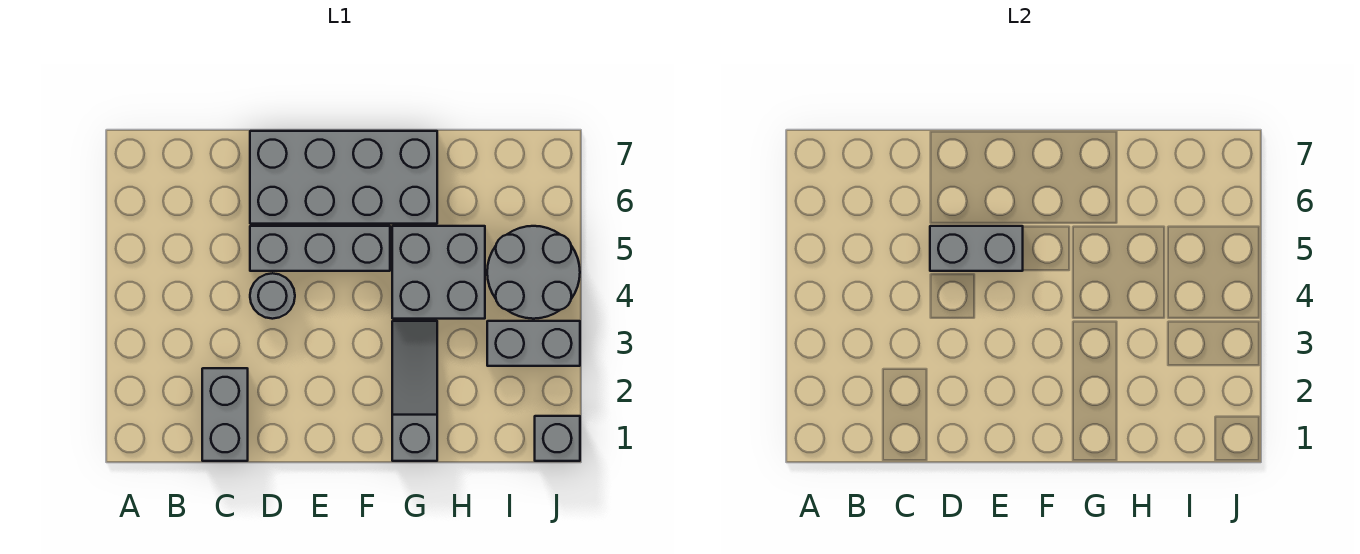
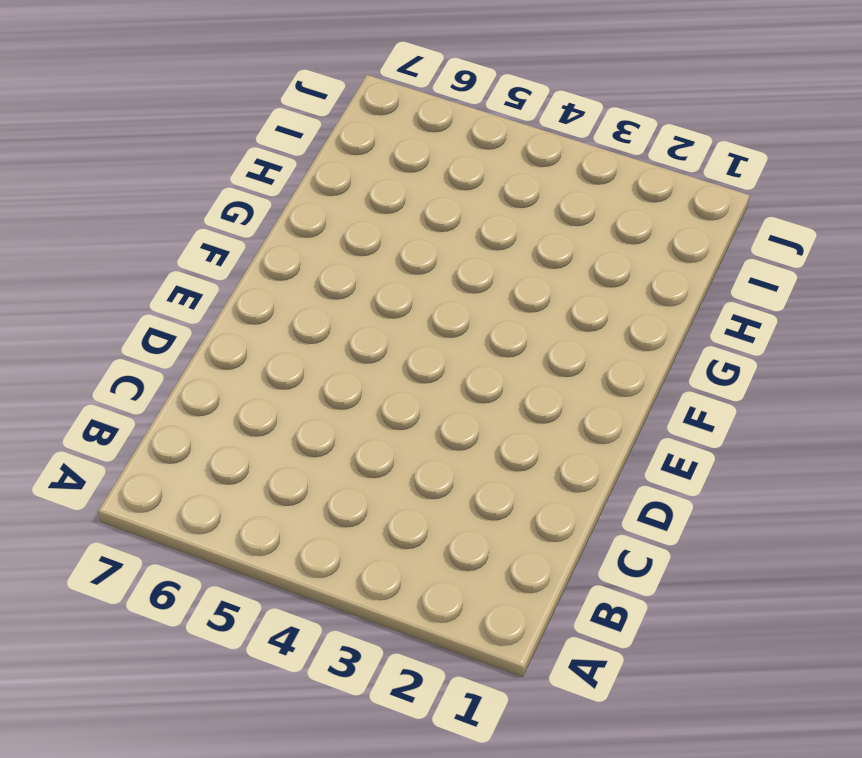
none -> grey 1x2 brick [202,368,248,461]
none -> grey 1x1 round brick [250,273,295,319]

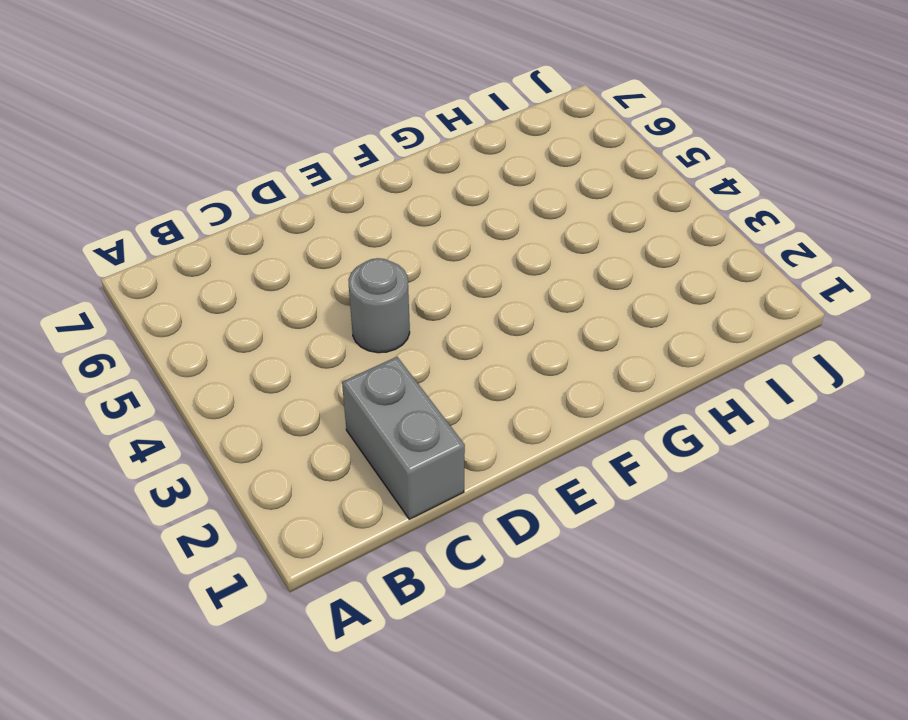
none -> grey 1x3 brick [250,226,390,271]
none -> grey 2x4 brick [250,131,437,224]

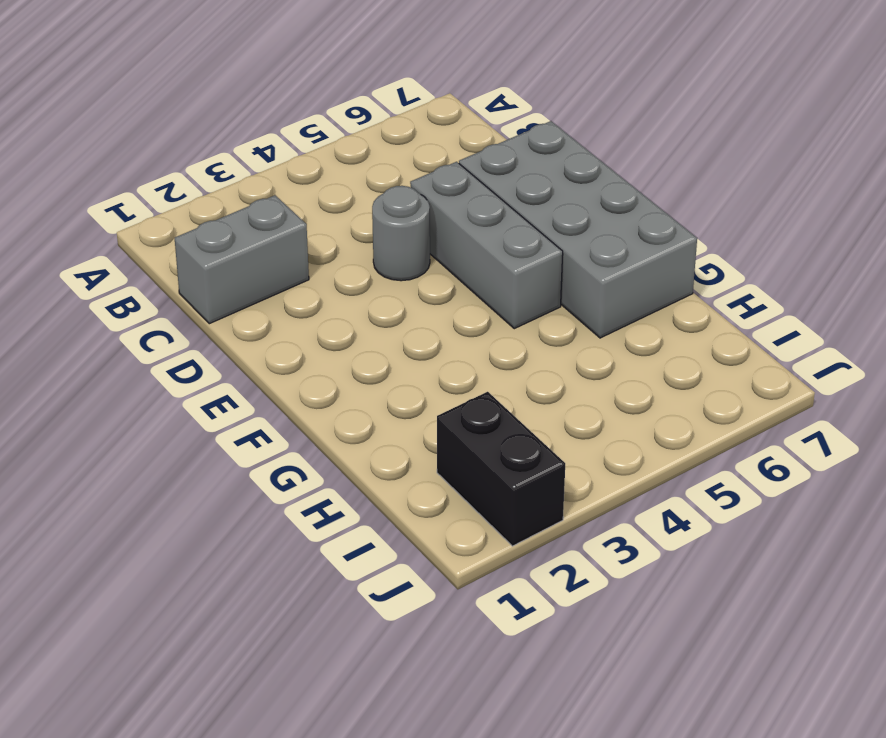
black 1x2 brick [437,392,565,546] -> none
none -> grey 1x3 slope [392,321,437,461]
none -> grey 2x2 brick [392,226,485,319]

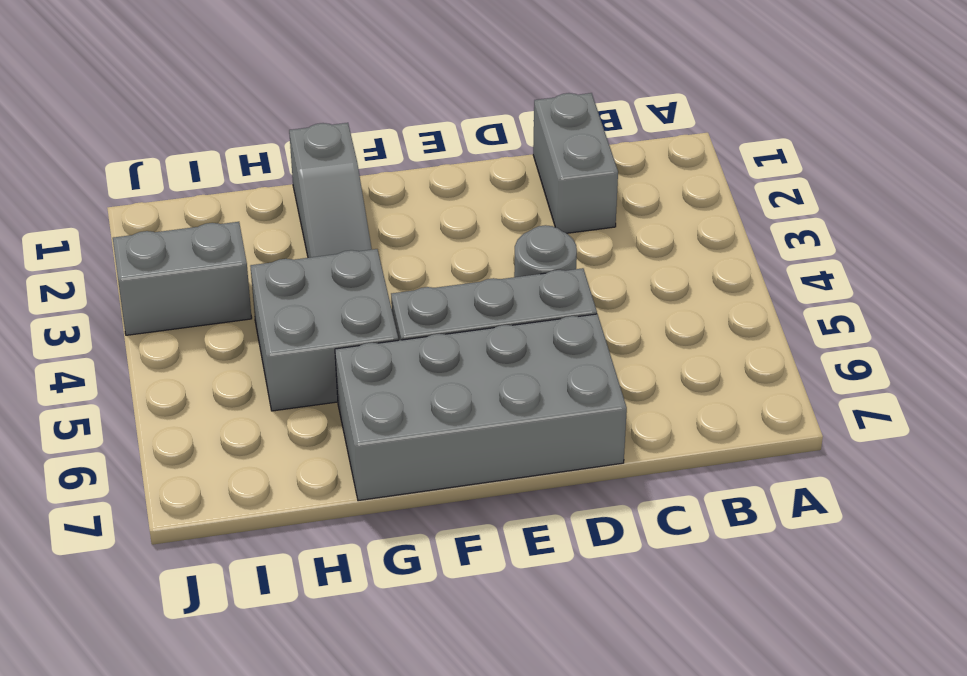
none -> grey 2x2 round brick [487,226,580,319]
none -> grey 1x1 brick [535,416,580,461]

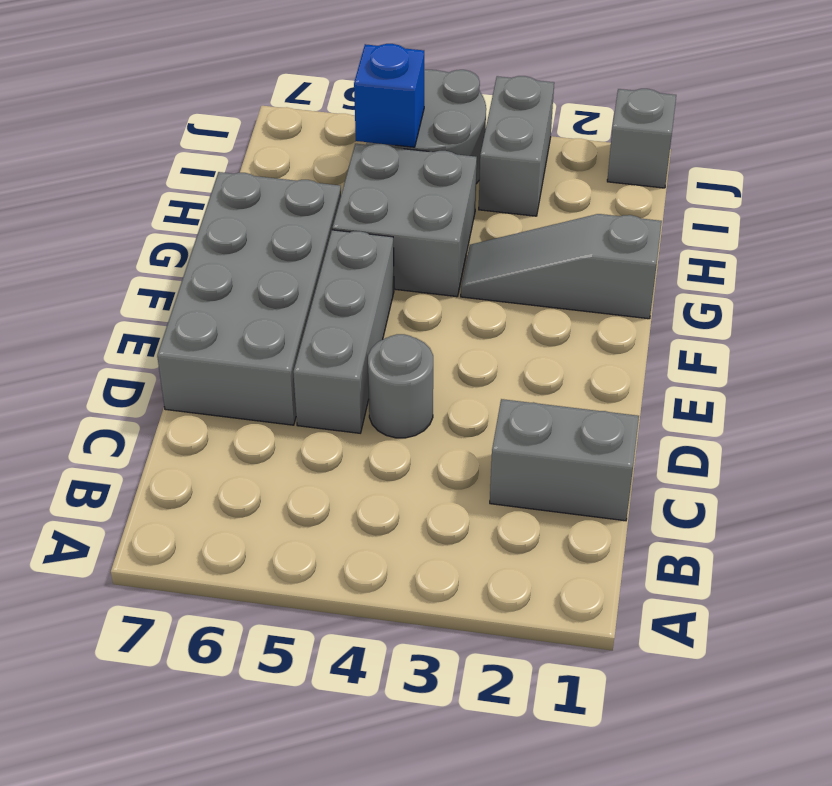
blue 1x1 brick [354,44,424,147] -> none
none -> grey 1x2 brick [930,226,1023,271]

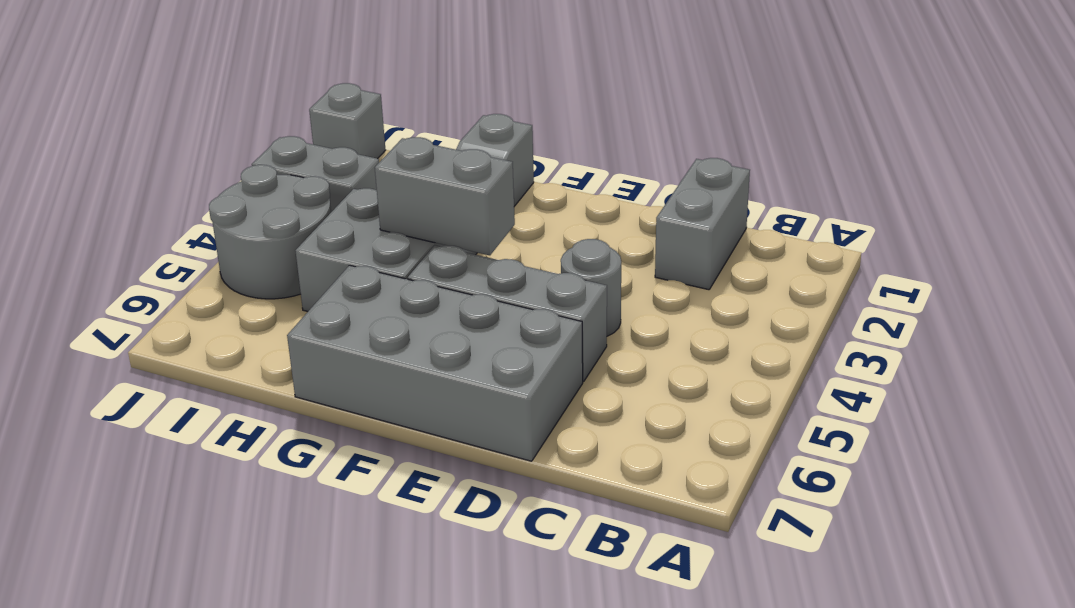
grey 1x2 brick [375,137,515,255] -> grey 1x2 brick moved to [930,226,1023,271]

